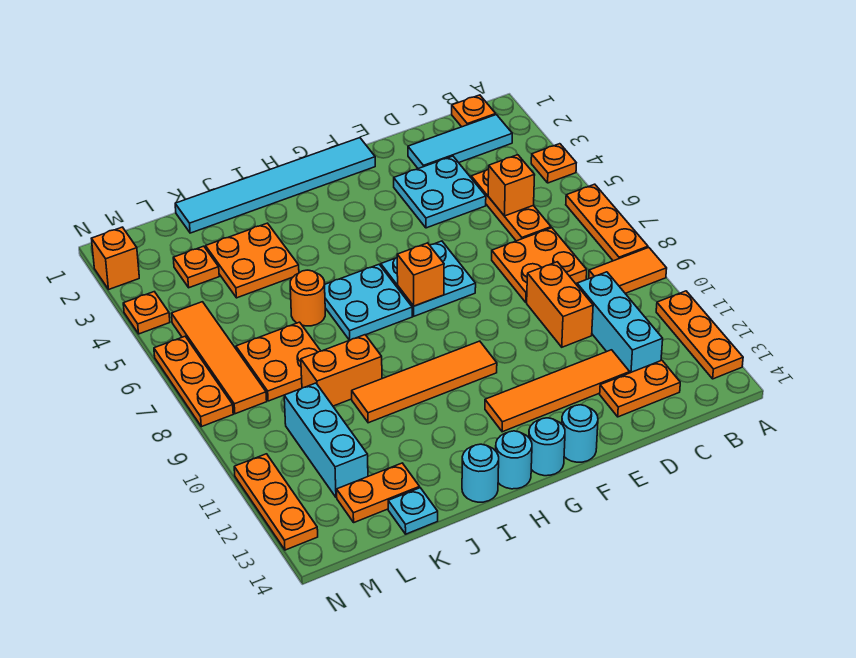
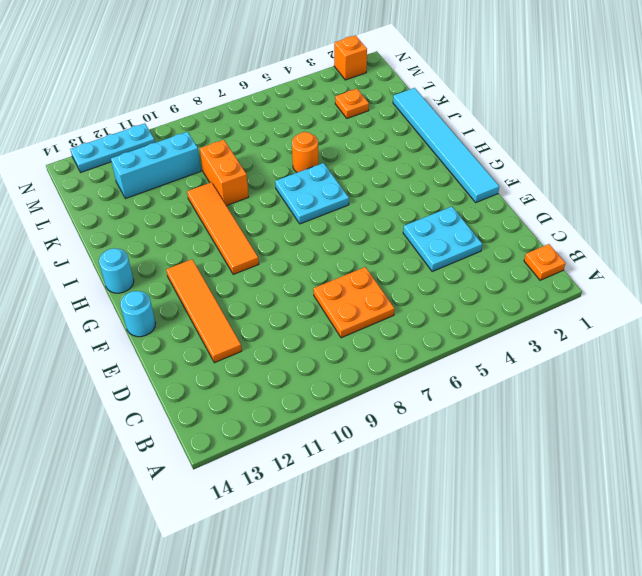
cyan 1x3 plate [70,123,155,172] -> orange 1x3 plate [234,454,318,550]
none -> orange 1x1 plate [531,144,576,183]
none -> orange 1x3 plate [566,184,648,261]
none -> orange 1x2 tile [589,247,667,293]
none -> orange 1x3 plate [656,291,743,379]

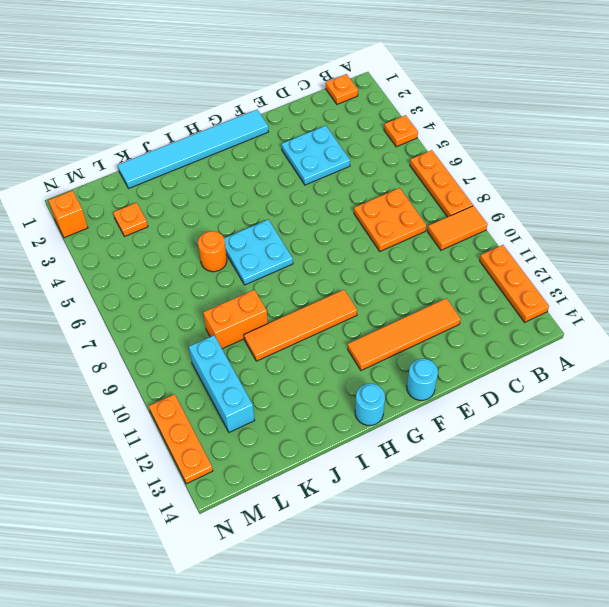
none -> cyan 1x3 tile [408,115,512,169]
none -> orange 1x3 plate [471,169,551,241]
none -> cyan 1x3 brick [577,272,663,373]
none -> orange 1x2 plate [600,360,680,417]

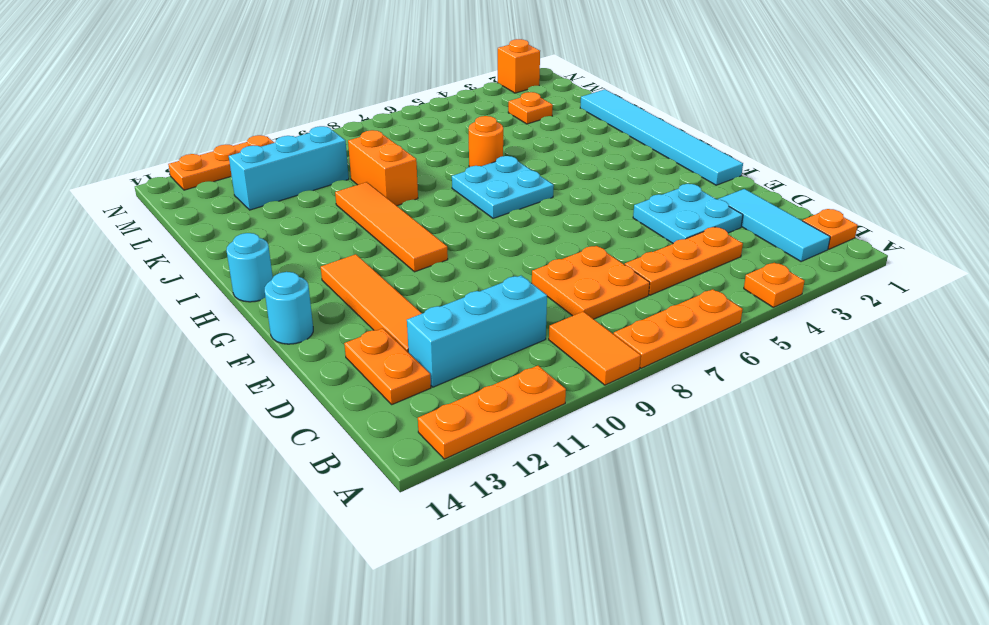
none -> orange 1x2 brick [527,262,593,347]
none -> cyan 2x2 plate [381,241,476,316]
none -> cyan 1x1 round brick [529,418,565,476]
none -> cyan 1x1 round brick [462,444,499,502]

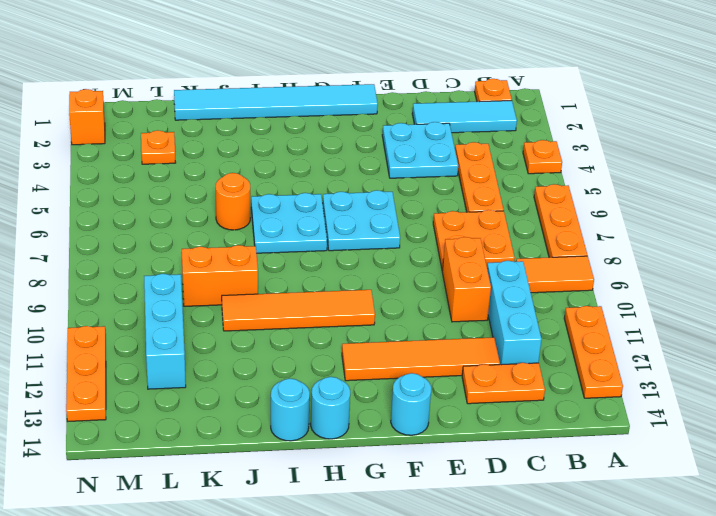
none -> cyan 1x1 round brick [529,418,565,476]
none -> orange 2x2 plate [206,223,299,298]
none -> orange 2x2 plate [236,322,320,401]
none -> orange 1x2 plate [337,463,420,522]

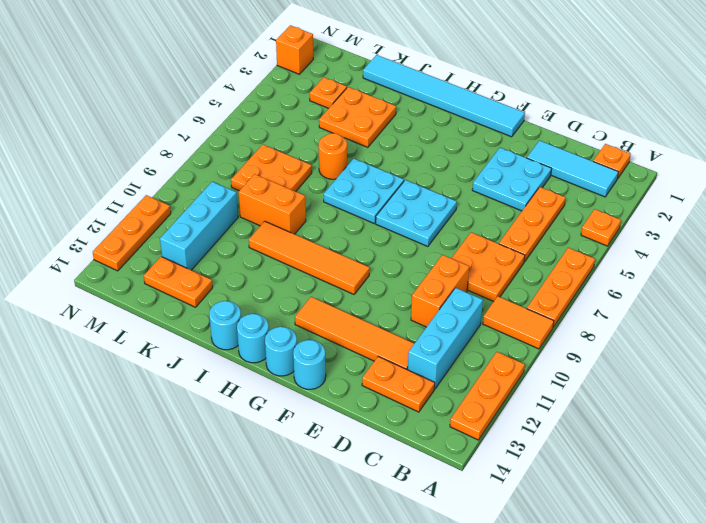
none -> cyan 1x1 plate [388,488,438,534]
none -> orange 1x4 tile [171,302,267,414]
none -> orange 1x1 plate [123,292,170,334]
none -> orange 1x3 plate [154,336,233,427]

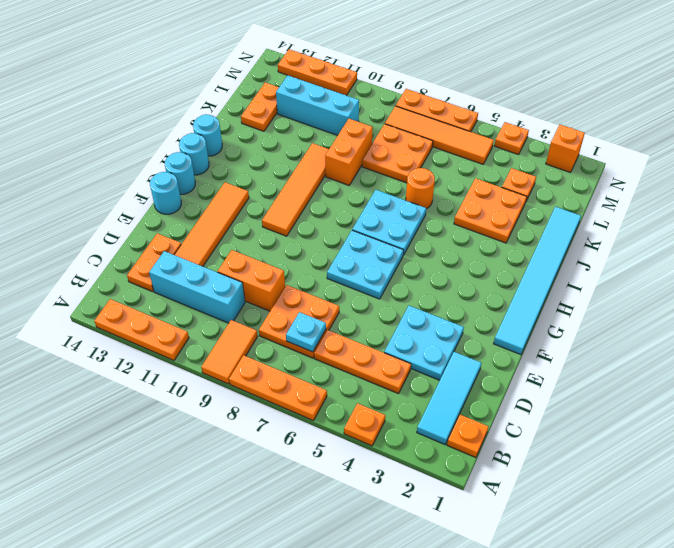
cyan 1x1 plate [286,312,326,352] -> cyan 1x1 plate moved to [388,488,438,534]
none -> orange 1x1 brick [488,155,535,216]
none -> orange 1x1 brick [397,243,444,306]

